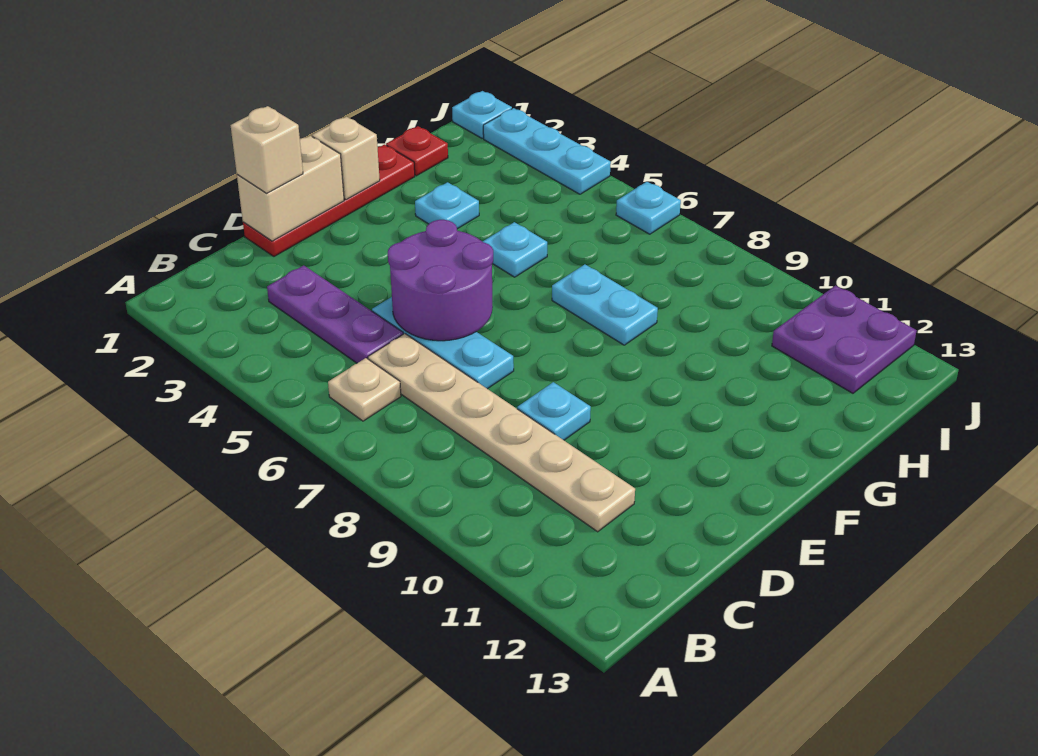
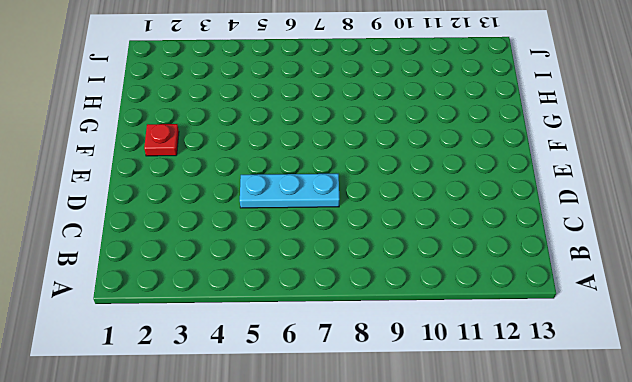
red 1x1 plate [144,124,179,156] -> red 1x1 plate moved to [386,126,448,176]
none -> tan 1x1 plate [328,358,401,421]
none -> purple 1x3 plate [267,265,403,363]
none -> tan 1x6 plate [368,334,635,532]

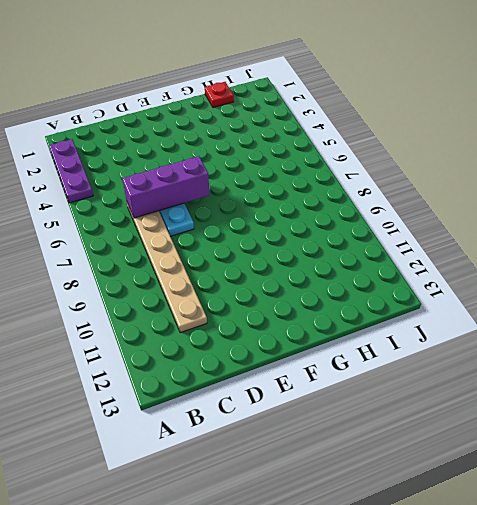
purple 1x3 plate [49,139,93,203] -> purple 1x3 plate moved to [267,265,403,363]
purple 1x3 brick [122,156,209,218] -> purple 2x2 round brick [388,220,493,341]
none -> tan 1x1 plate [328,358,401,421]
none -> red 1x4 plate [243,145,415,256]
none -> cyan 1x1 plate [517,382,591,440]

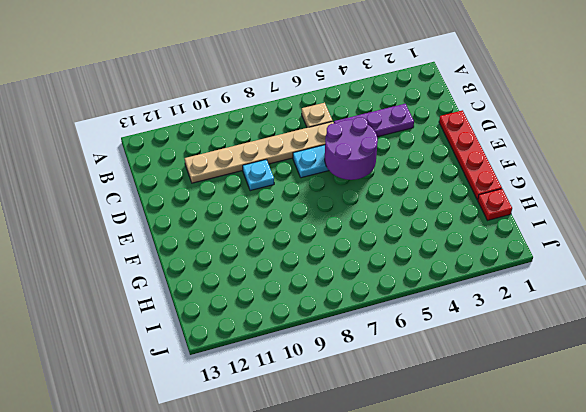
none -> cyan 1x1 plate [415,182,479,229]
none -> cyan 1x1 plate [483,222,547,277]
none -> cyan 1x2 plate [552,264,658,345]

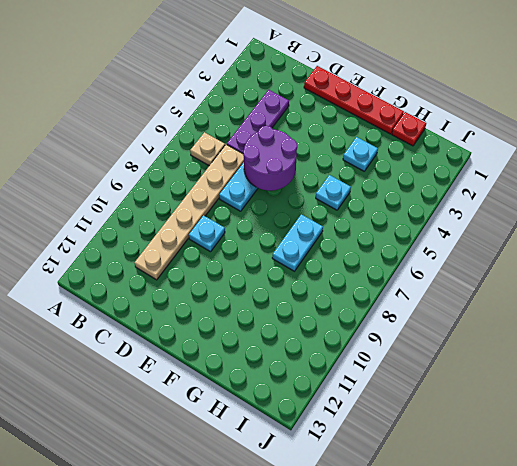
none -> purple 2x2 plate [772,286,917,393]
none -> cyan 1x1 plate [452,91,512,138]
none -> cyan 1x3 plate [483,108,611,194]

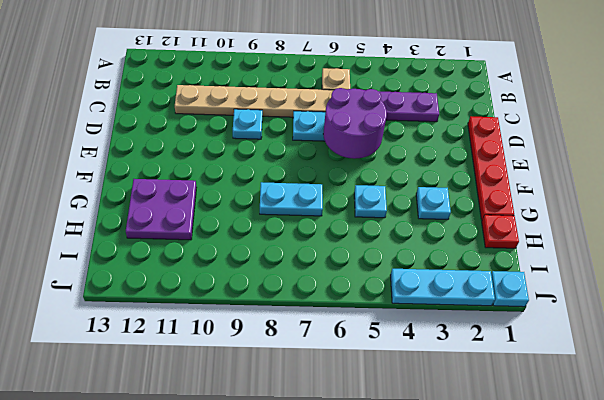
purple 2x2 plate [126,179,197,240] -> purple 2x2 plate moved to [772,286,917,393]
none -> cyan 1x1 plate [616,182,681,234]
none -> tan 1x2 brick [237,136,344,241]
none -> tan 1x1 brick [312,117,380,200]

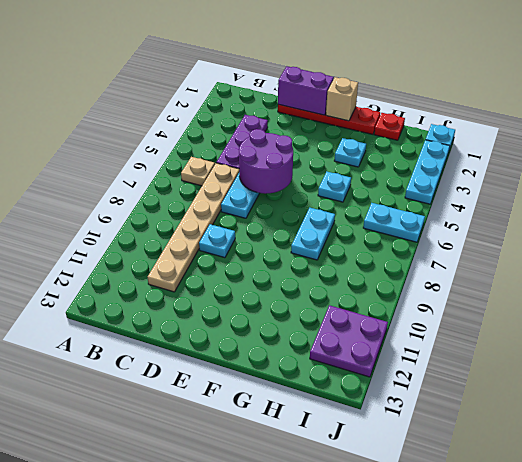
purple 1x2 brick [278,66,334,115] -> tan 1x2 brick [237,136,344,241]
cyan 1x2 plate [363,203,425,242] -> cyan 1x1 plate [616,182,681,234]
none -> tan 1x1 brick [230,106,303,193]

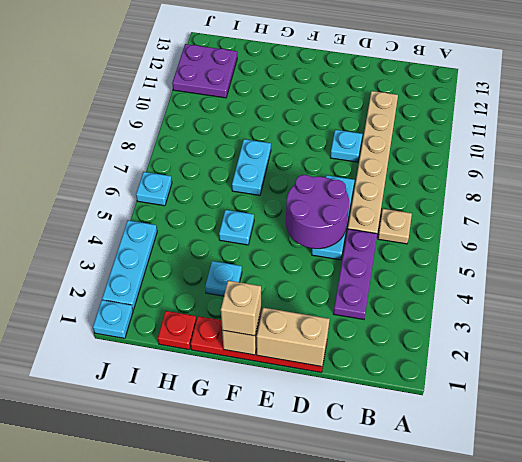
tan 1x1 brick [221,281,261,336] -> tan 1x1 brick moved to [230,106,303,193]

